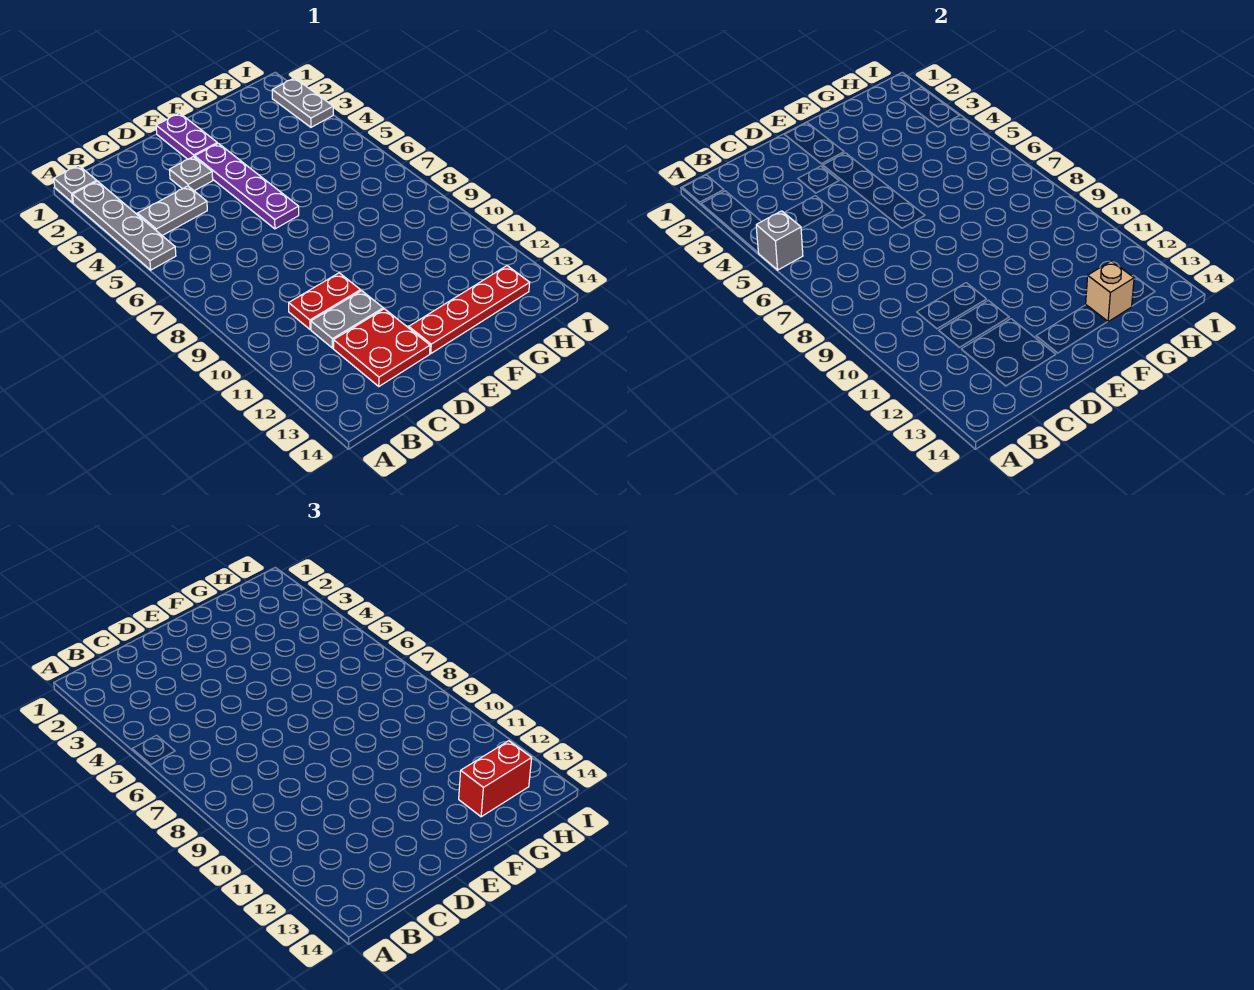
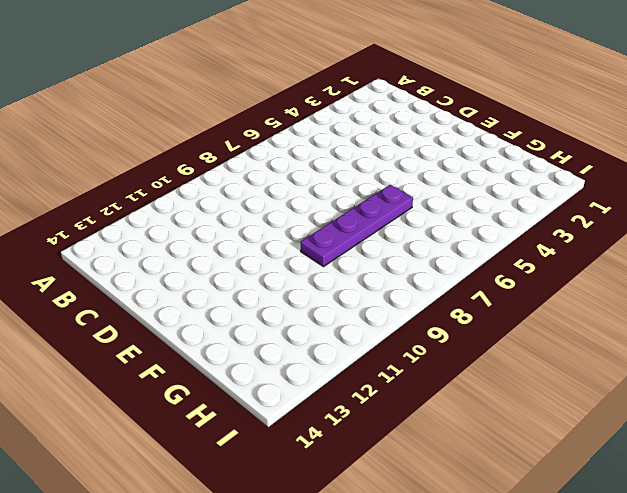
purple 1x4 plate [301,185,413,267] -> purple 1x4 plate moved to [195,143,299,229]
none -> grey 1x1 plate [54,165,97,203]
none -> grey 1x4 plate [73,181,176,270]
none -> grey 1x2 plate [137,186,207,235]

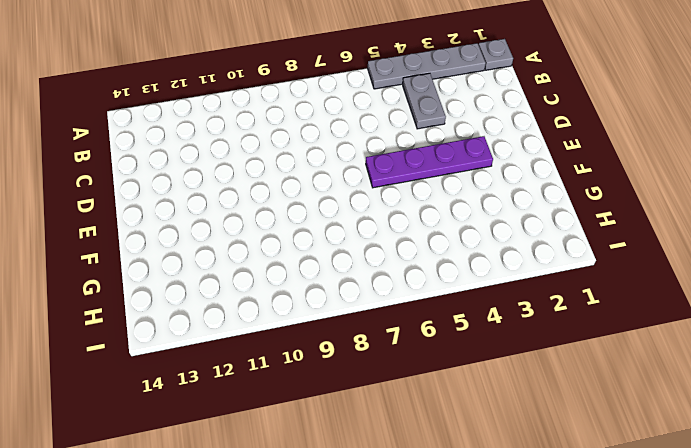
none -> red 1x2 plate [289,273,360,329]
none -> grey 1x2 plate [311,291,383,348]
none -> red 2x2 plate [333,309,430,386]

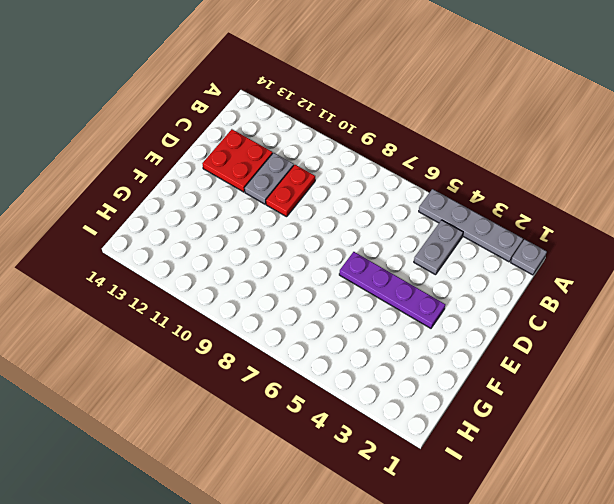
none -> grey 1x1 plate [170,157,213,191]
none -> purple 1x2 plate [156,113,218,159]
none -> red 1x4 plate [409,266,530,353]

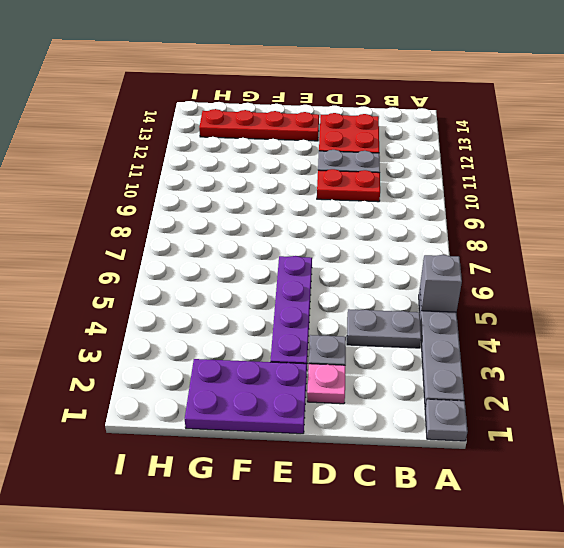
pink 1x1 plate [307,364,345,404] -> none
purple 2x3 plate [185,359,307,434] -> purple 1x2 plate [156,113,218,159]
none -> grey 1x2 plate [272,78,333,127]
none -> tan 1x1 brick [1086,261,1134,322]
none -> red 1x2 brick [459,741,532,817]

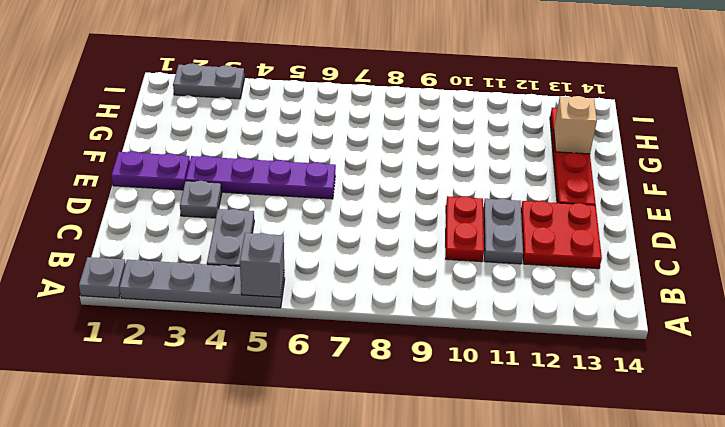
none -> red 1x2 brick [459,741,532,817]

